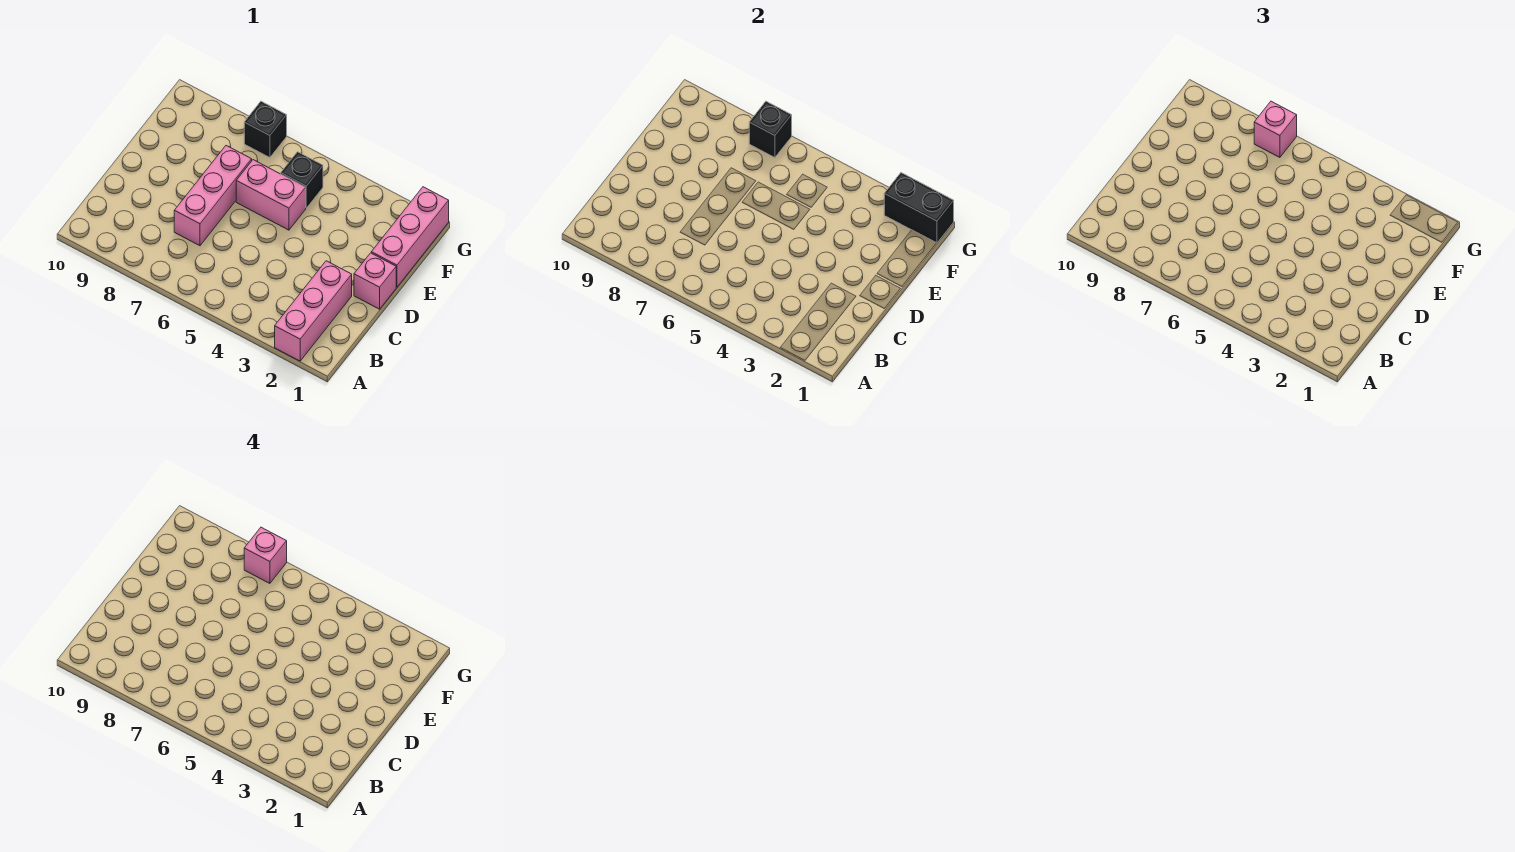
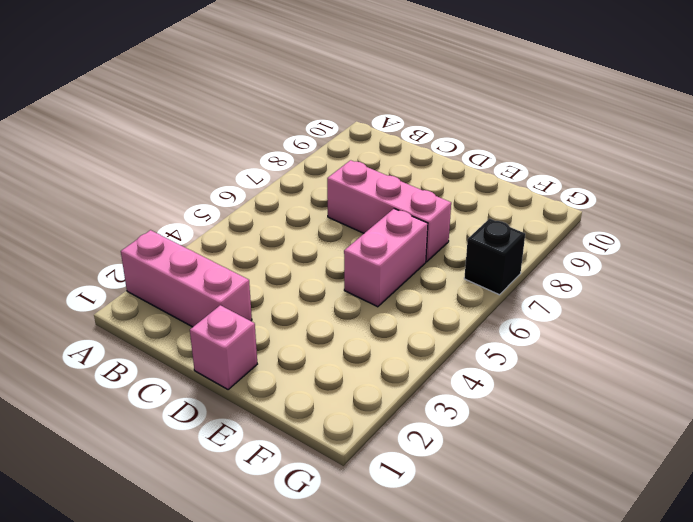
none -> pink 1x3 brick [371,187,449,287]
none -> black 1x1 brick [281,152,323,208]

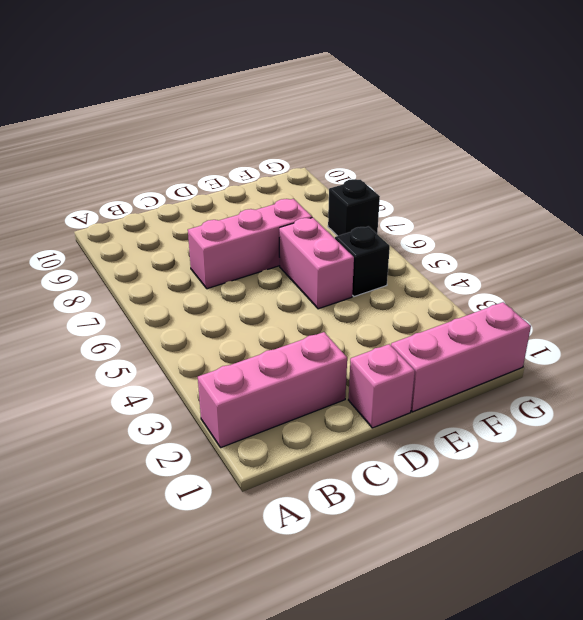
none -> black 1x2 brick [884,173,954,243]
none -> black 1x1 brick [749,101,792,157]

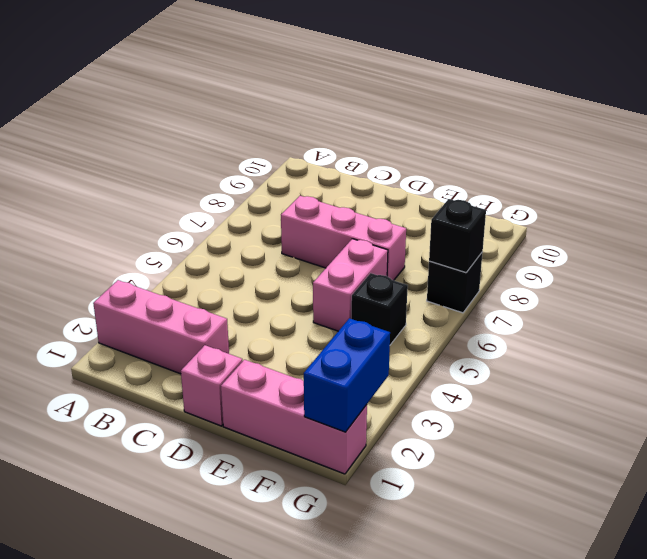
blue 1x2 brick [304,318,390,432] -> black 1x2 brick [884,173,954,243]
none -> pink 1x1 brick [1254,101,1297,157]
none -> pink 1x1 brick [244,527,287,583]

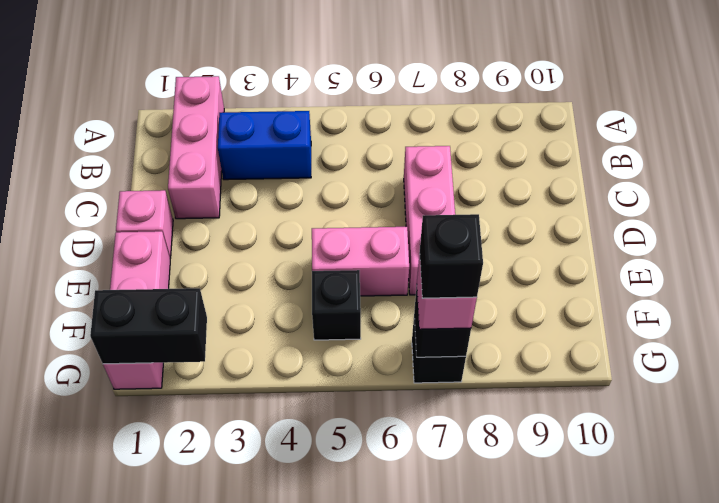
blue 1x2 brick [218,111,311,180] -> none
black 1x1 brick [420,214,483,298] -> pink 1x1 brick [244,527,287,583]

